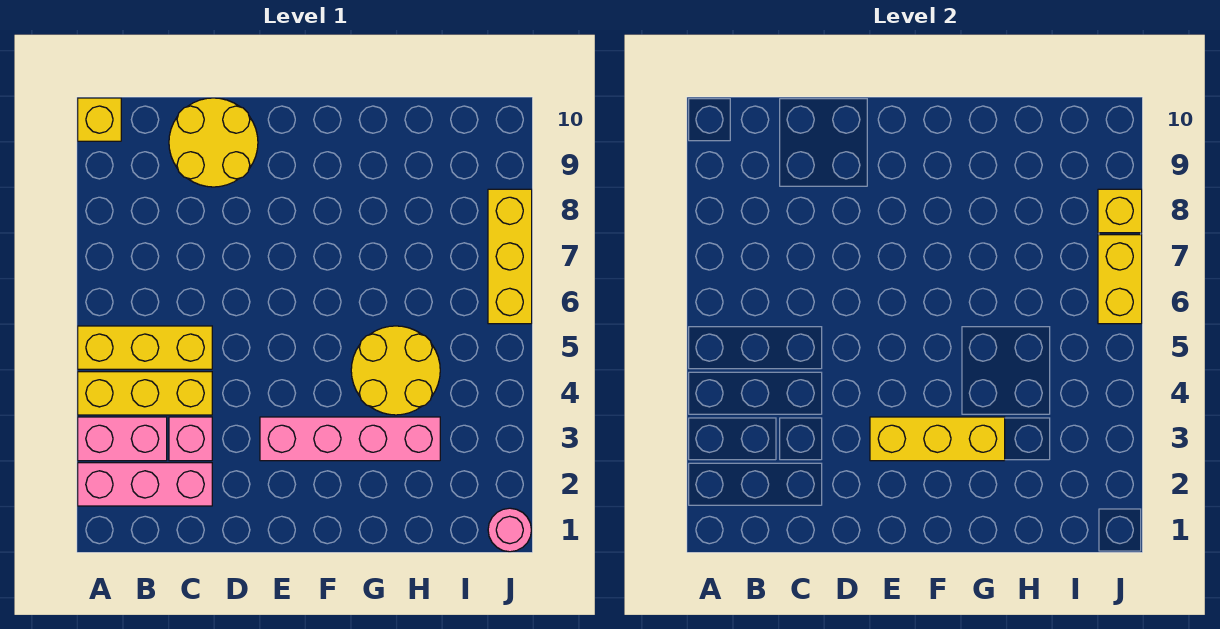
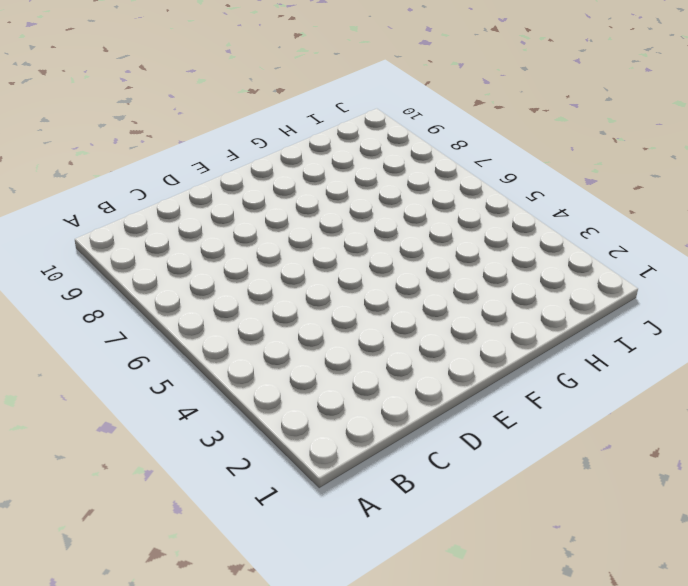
none -> pink 1x3 brick [78,463,212,506]
none -> pink 1x2 brick [78,417,167,461]
none -> yellow 1x3 brick [78,372,212,415]

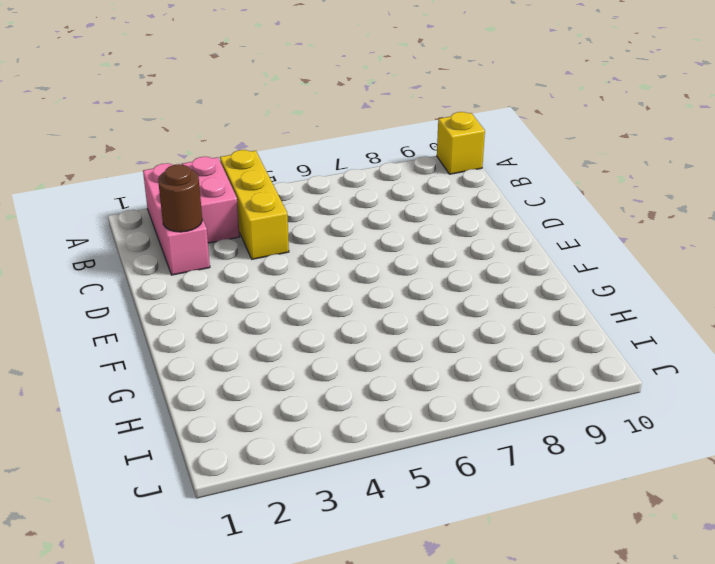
brown 1x1 round brick [158,164,202,232] -> none
none -> yellow 1x3 brick [78,326,212,369]
none -> pink 1x1 brick [169,417,212,461]
none -> yellow 2x2 round brick [169,98,258,187]

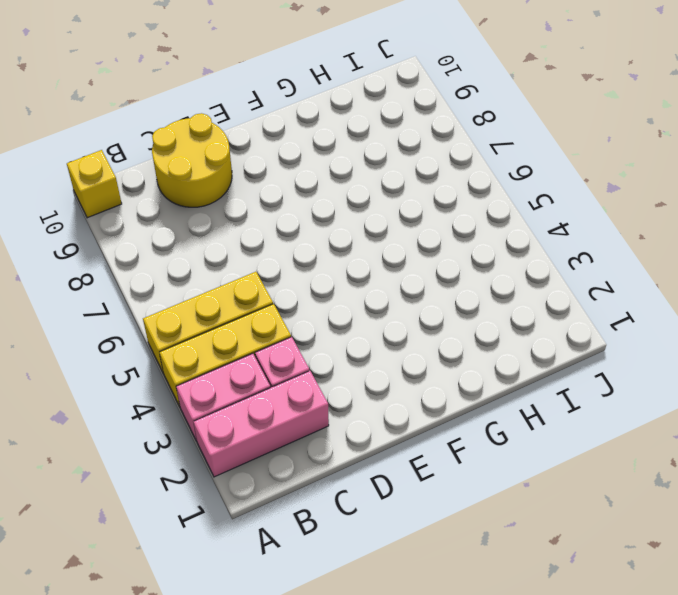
none -> pink 1x4 brick [260,417,440,461]
none -> yellow 2x2 round brick [351,326,440,415]
none -> pink 1x1 round brick [488,508,531,552]

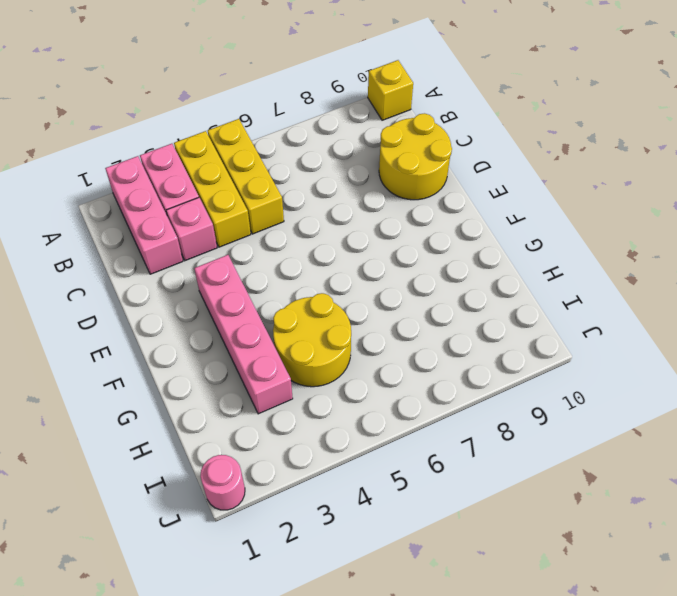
none -> yellow 1x3 brick [488,189,532,324]
none -> yellow 1x3 brick [870,417,1005,461]
none -> yellow 1x2 brick [1098,235,1142,324]

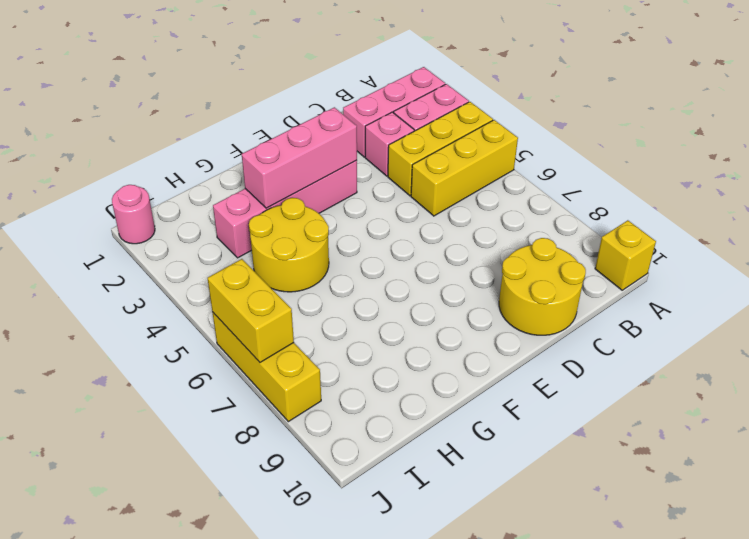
pink 1x3 brick [242,107,357,208] -> yellow 1x3 brick [870,417,1005,461]
none -> yellow 1x1 brick [1098,189,1142,233]

